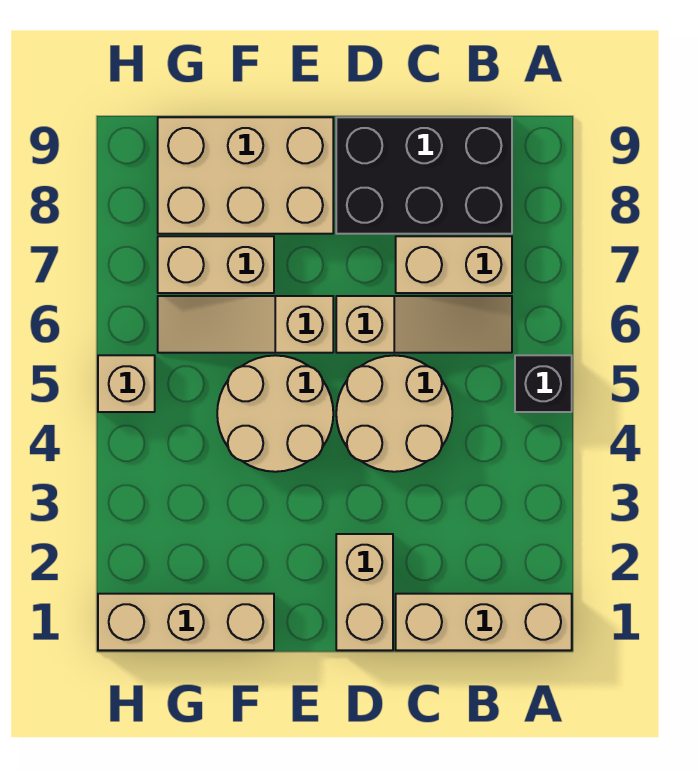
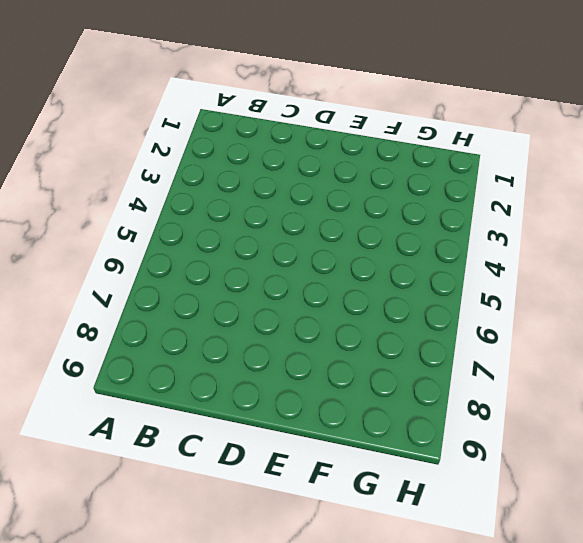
none -> tan 1x3 brick [396,594,572,650]
none -> black 1x1 brick [515,355,572,412]
none -> tan 1x3 slope [336,296,512,353]

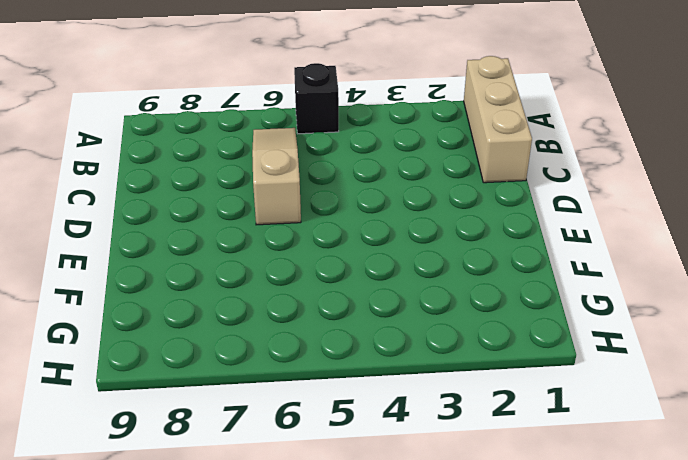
none -> tan 1x2 brick [396,236,512,293]
none -> black 2x3 brick [336,117,512,234]
none -> tan 2x2 round brick [336,355,452,472]

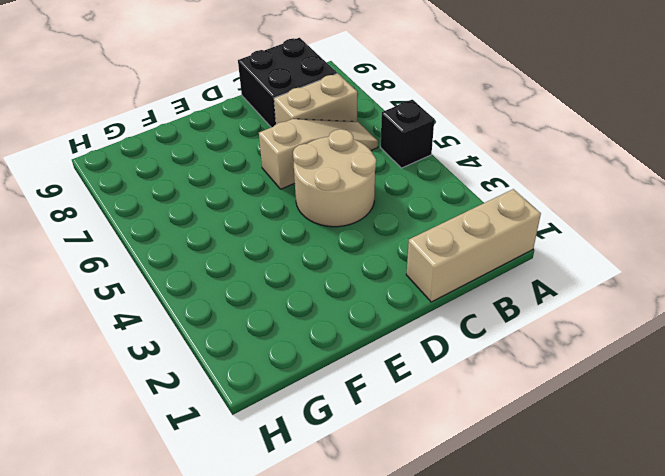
black 2x2 brick [238,38,337,127] -> black 2x3 brick [336,117,512,234]
none -> tan 1x2 brick [336,534,393,650]
none -> tan 2x2 round brick [217,355,333,472]
none -> tan 1x3 slope [158,296,333,353]

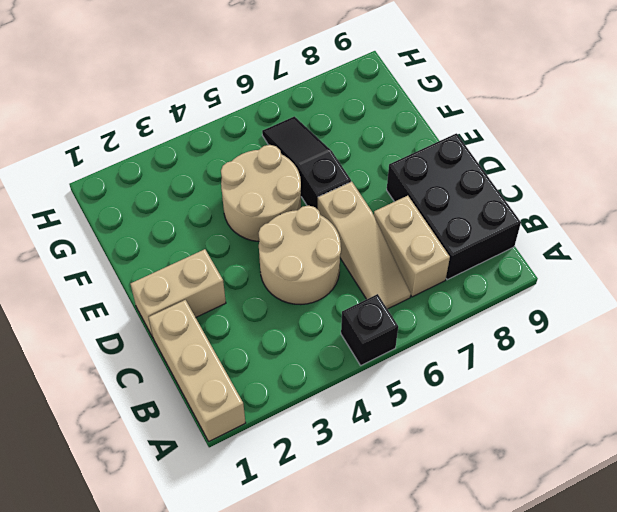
black 1x3 slope [262,116,351,209] -> tan 1x3 slope [158,296,333,353]
none -> tan 2x3 brick [158,117,333,234]
none -> tan 1x3 brick [98,594,274,650]
none -> tan 1x2 brick [158,236,274,293]

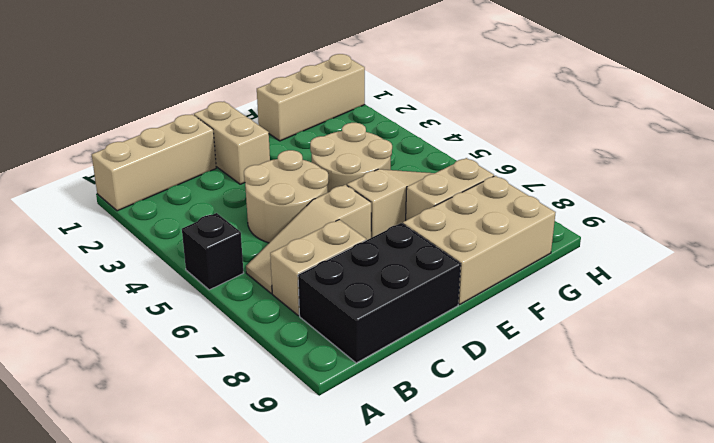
none -> tan 1x1 brick [98,355,155,412]

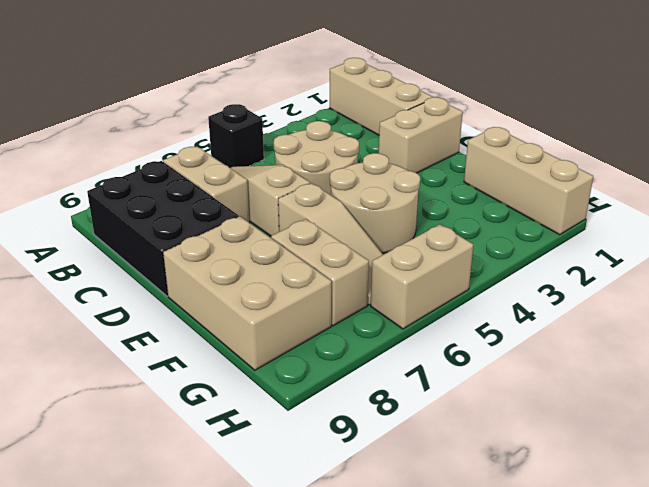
tan 1x2 brick [371,224,473,329] -> tan 1x1 brick [98,355,155,412]

